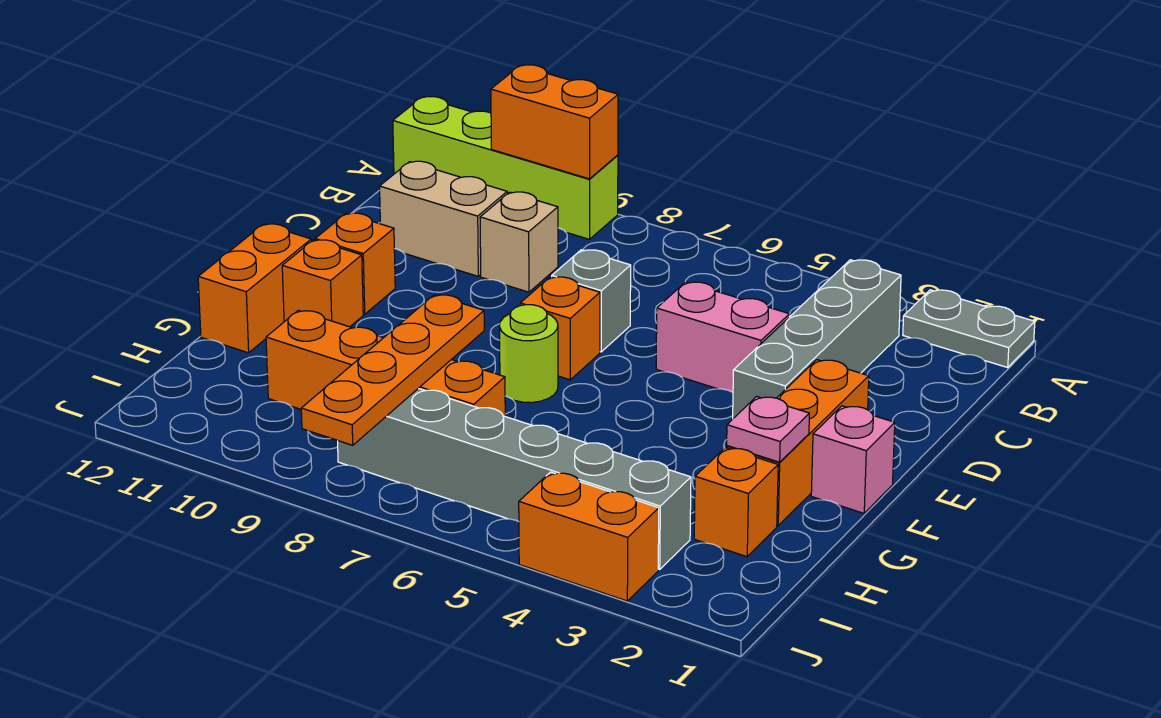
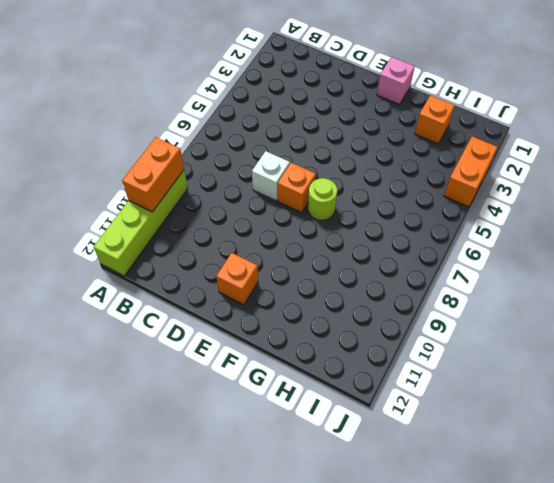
white 1x1 brick [252,151,290,201] -> grey 1x1 brick [552,250,631,352]
none -> grey 1x2 plate [903,290,1035,367]
none -> grey 1x4 brick [733,260,901,418]
none -> tan 1x1 brick [480,192,558,292]

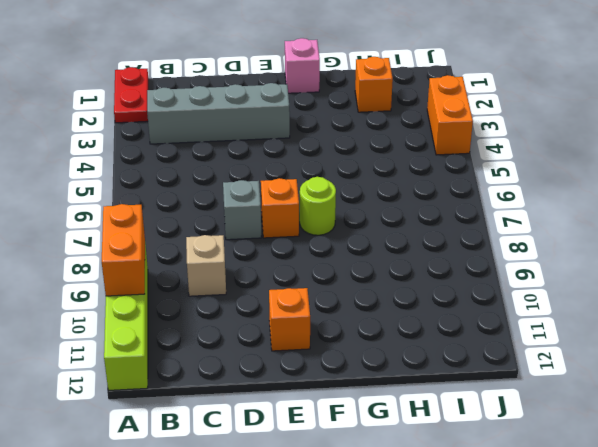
red 1x2 plate [114,67,148,123] -> grey 1x2 plate [903,290,1035,367]
none -> tan 1x2 brick [380,161,507,276]
none -> pink 1x2 brick [656,282,790,392]
none -> orange 1x3 brick [727,360,869,526]

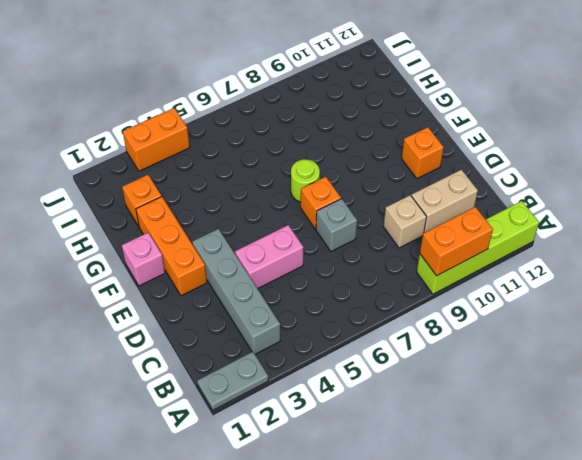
none -> orange 1x1 brick [282,240,363,327]
none -> orange 1x2 brick [198,224,311,353]
none -> orange 1x4 brick [266,310,505,416]

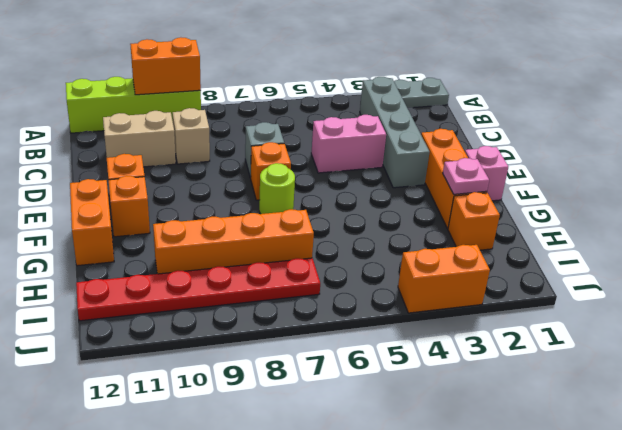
red 1x6 plate [76,258,320,321] -> grey 1x6 brick [338,388,691,569]
none -> orange 1x4 plate [301,295,484,445]

